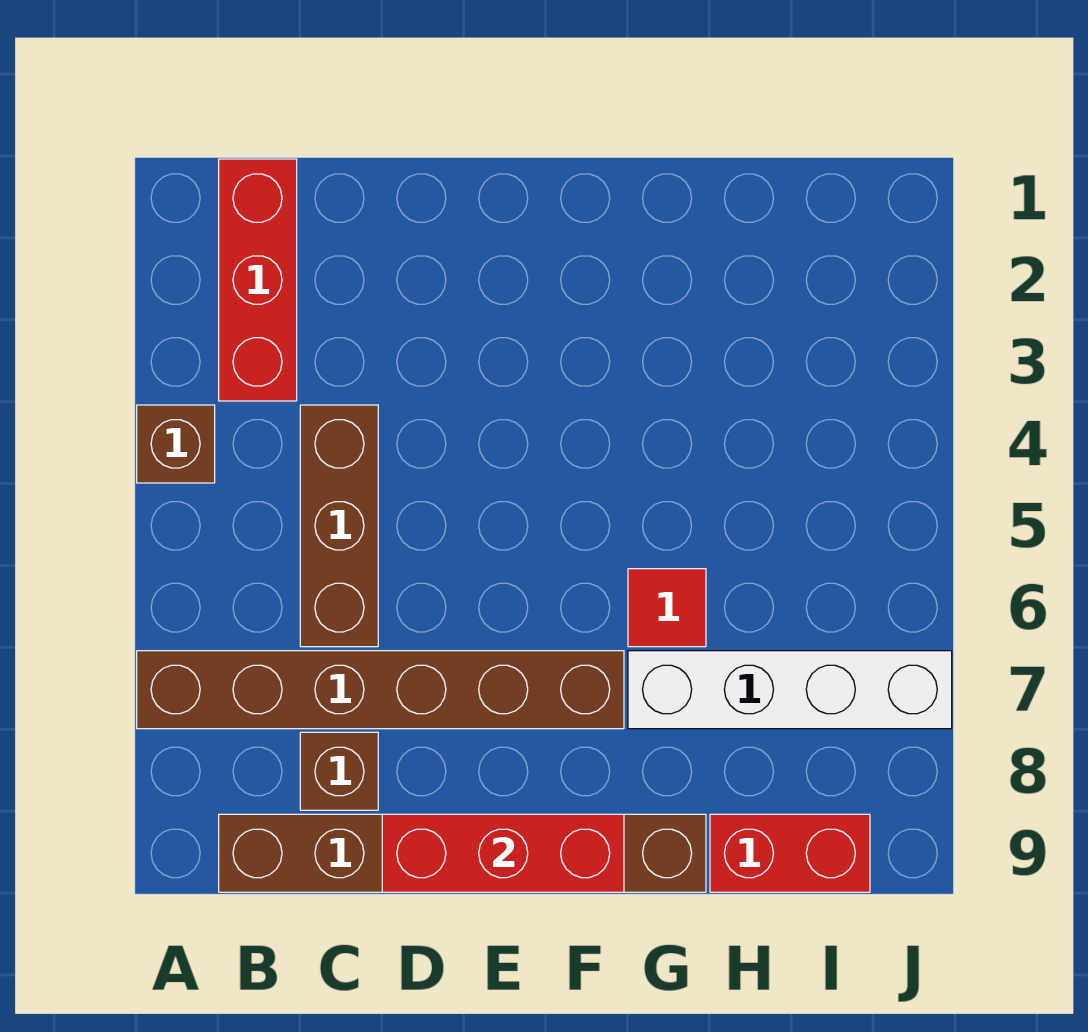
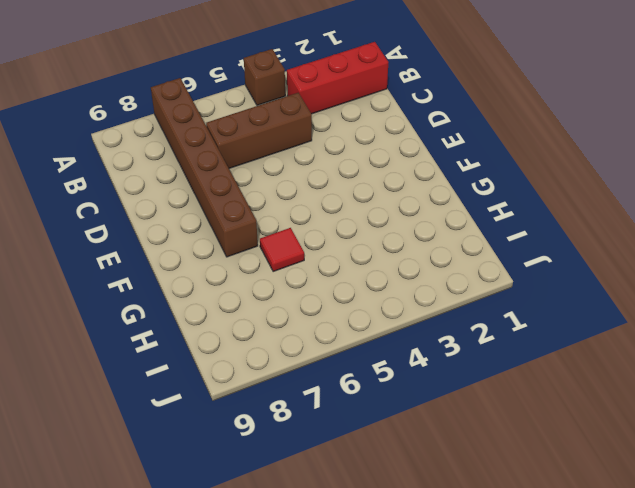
none -> brown 1x6 brick [219,814,706,892]
none -> brown 1x1 brick [300,732,378,810]

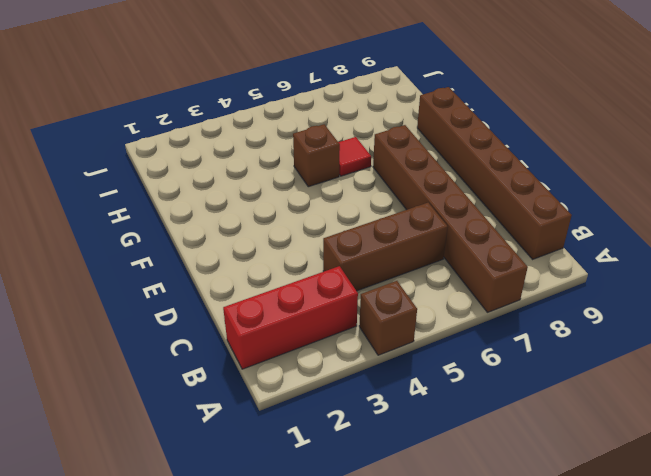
brown 1x1 brick [293,124,340,187] -> brown 1x1 brick moved to [300,732,378,810]
none -> white 1x4 brick [628,651,952,729]
none -> red 1x2 brick [710,814,870,892]

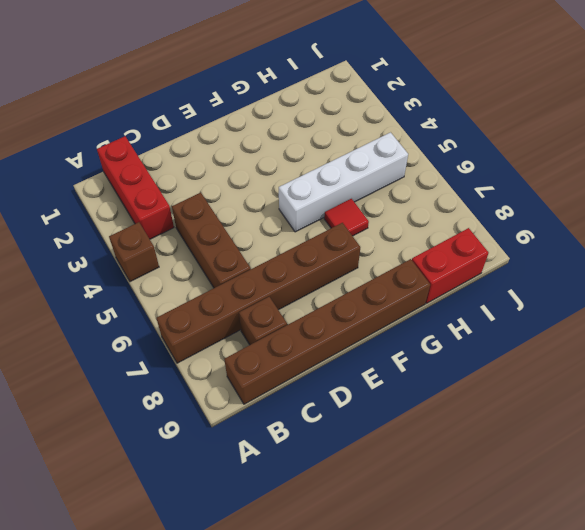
white 1x4 brick [279,132,408,232] -> white 1x4 brick moved to [628,651,952,729]
none -> red 1x3 brick [382,814,624,892]

